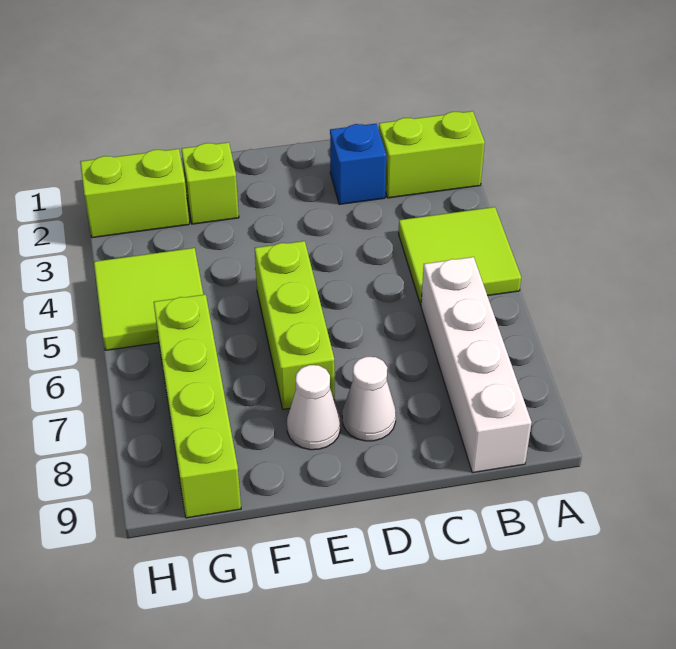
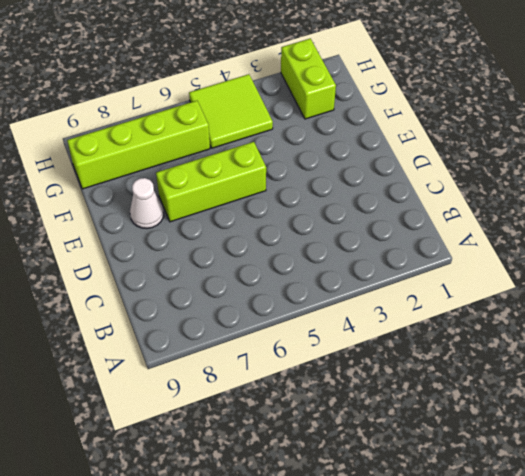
none -> lime 1x2 brick [379,111,485,198]
none -> lime 2x2 tile [399,207,521,305]

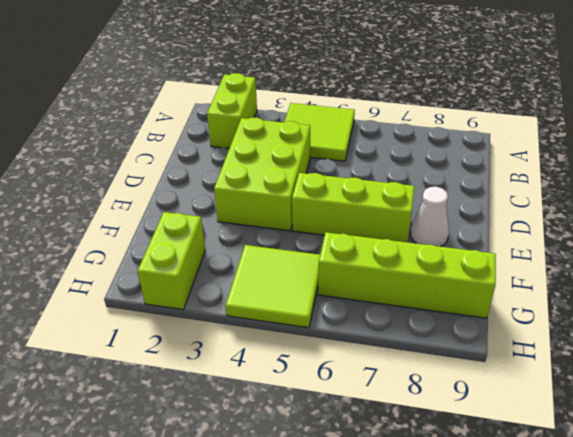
lime 2x3 brick [214,117,310,231] -> none
none -> white 1x4 brick [421,257,532,473]
none -> blue 1x1 brick [330,124,386,205]

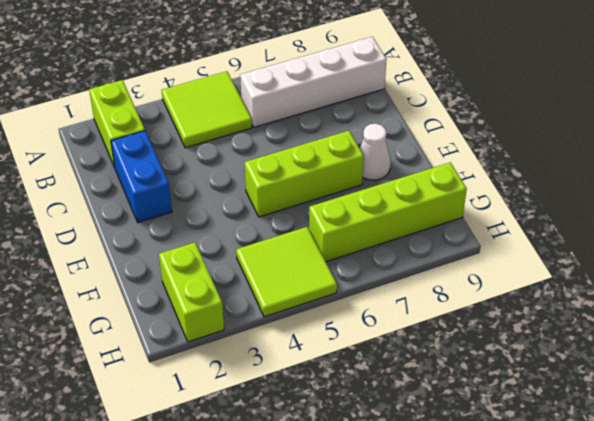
blue 1x2 brick [111,131,172,223] -> blue 1x1 brick [330,124,386,205]
none -> white 1x1 cone [342,357,396,441]
none -> lime 1x1 brick [182,142,239,224]

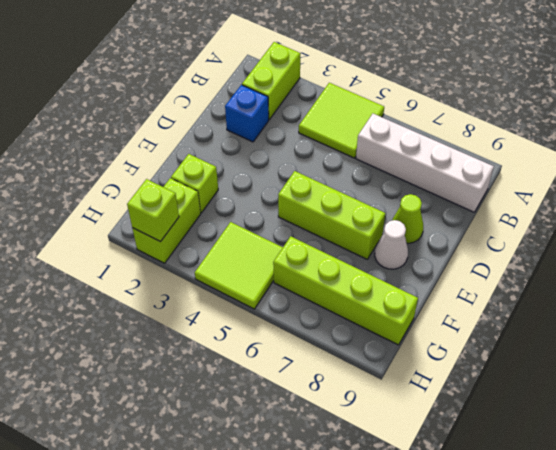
lime 1x1 cone [392,194,423,243] -> white 1x1 cone [342,357,396,441]
lime 1x1 brick [127,179,179,242] -> none

